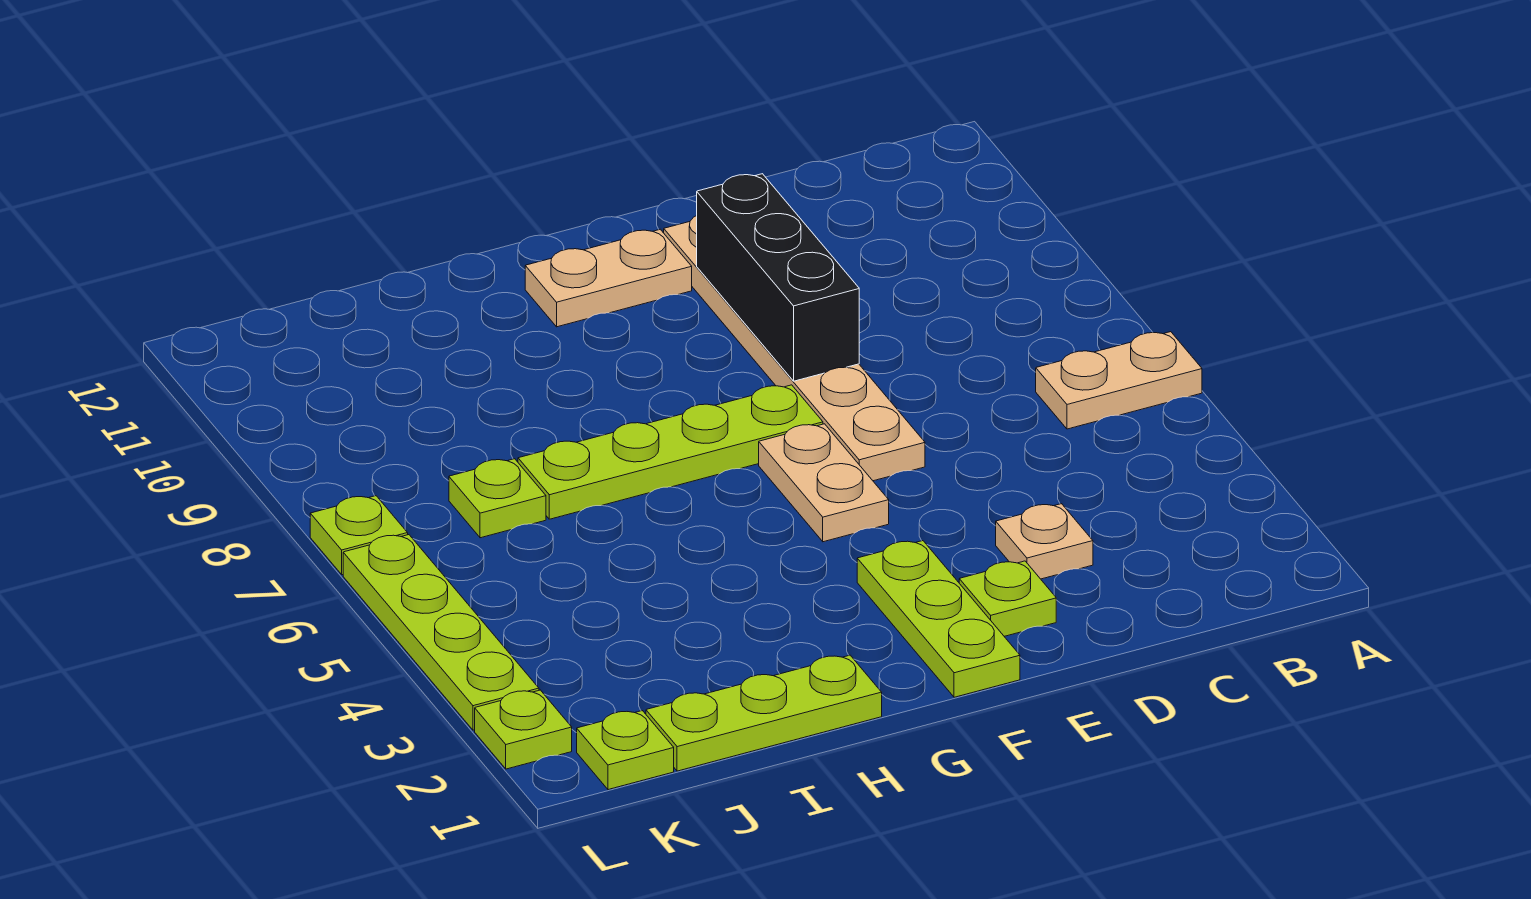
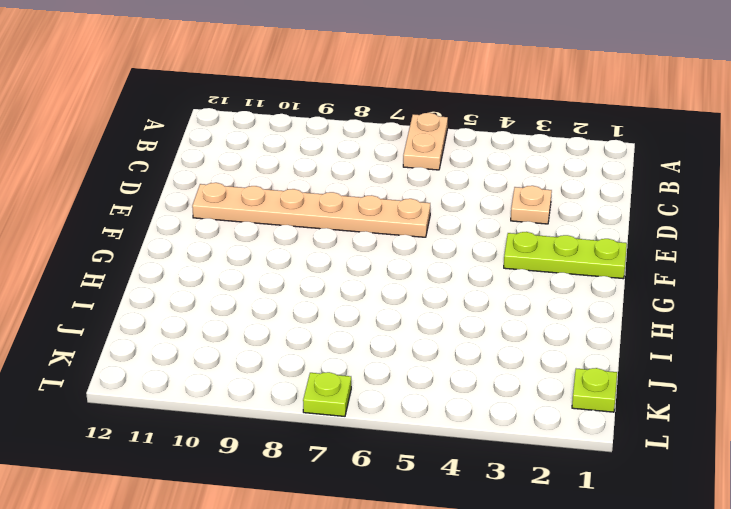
none -> lime 1x1 plate [959,561,1056,636]
none -> tan 1x2 plate [759,424,889,542]
none -> lime 1x4 plate [518,385,823,519]

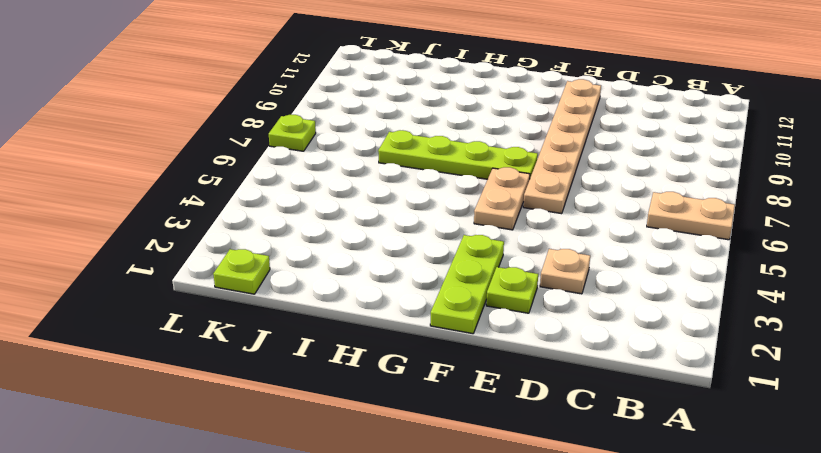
none -> tan 1x2 plate [525,229,692,327]
none -> lime 1x3 plate [646,655,882,771]
none -> lime 1x1 plate [449,459,546,538]

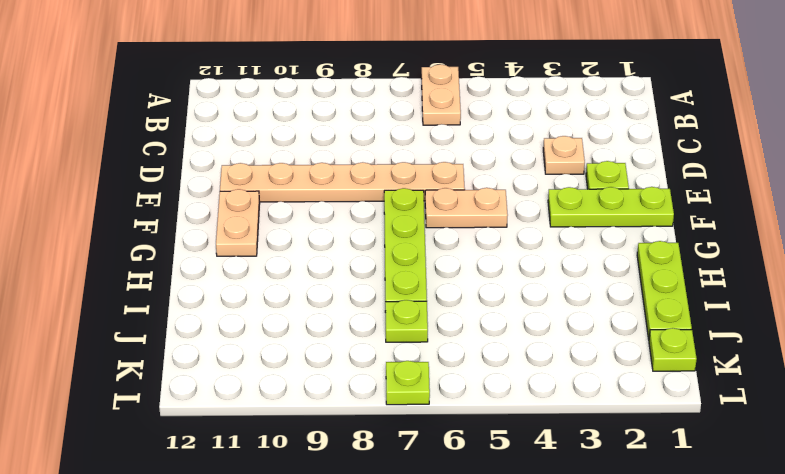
none -> lime 1x1 plate [475,690,572,769]
none -> lime 1x4 plate [343,535,539,730]
none -> black 1x3 brick [697,174,859,381]

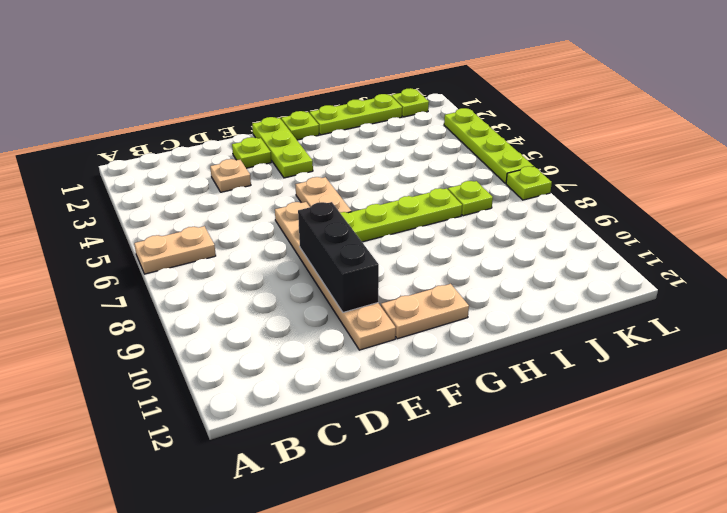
lime 1x1 plate [281,111,319,140] -> lime 1x1 plate moved to [475,690,572,769]

